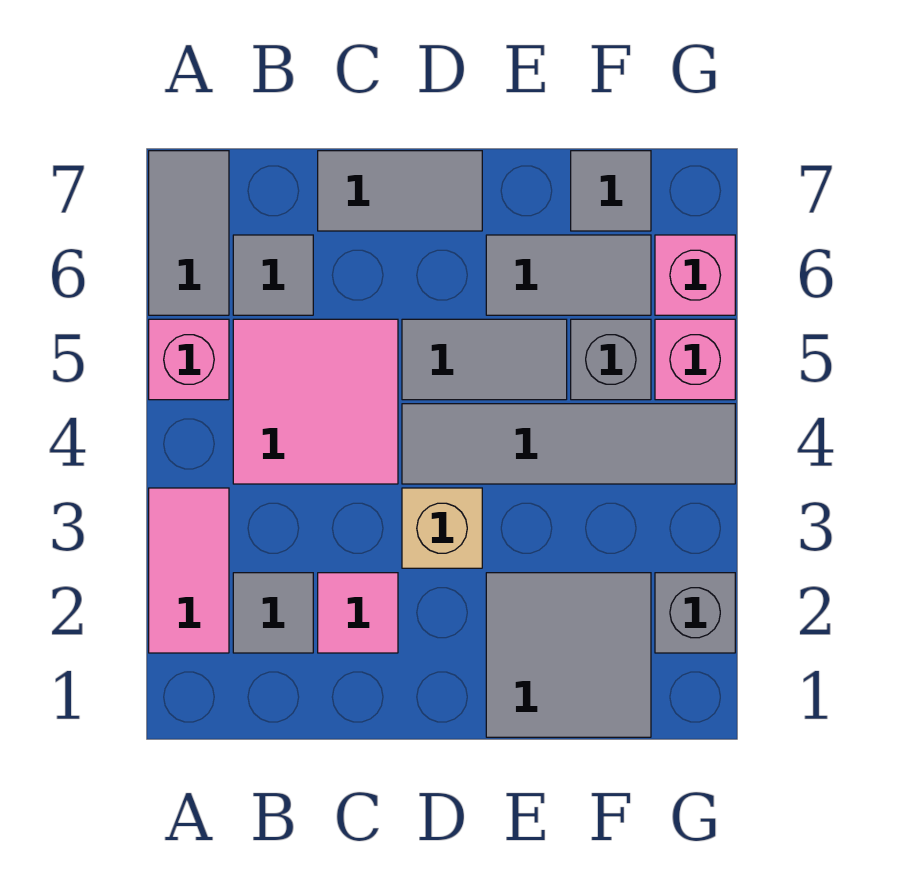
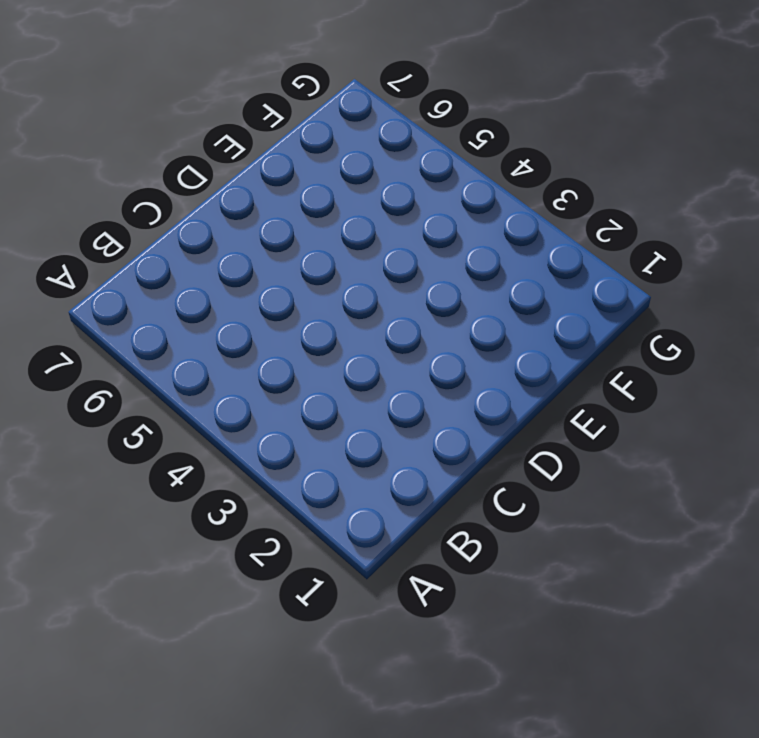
none -> pink 1x2 tile [149,488,229,653]
none -> pink 1x1 brick [149,319,229,400]
none -> grey 1x2 tile [149,151,229,315]

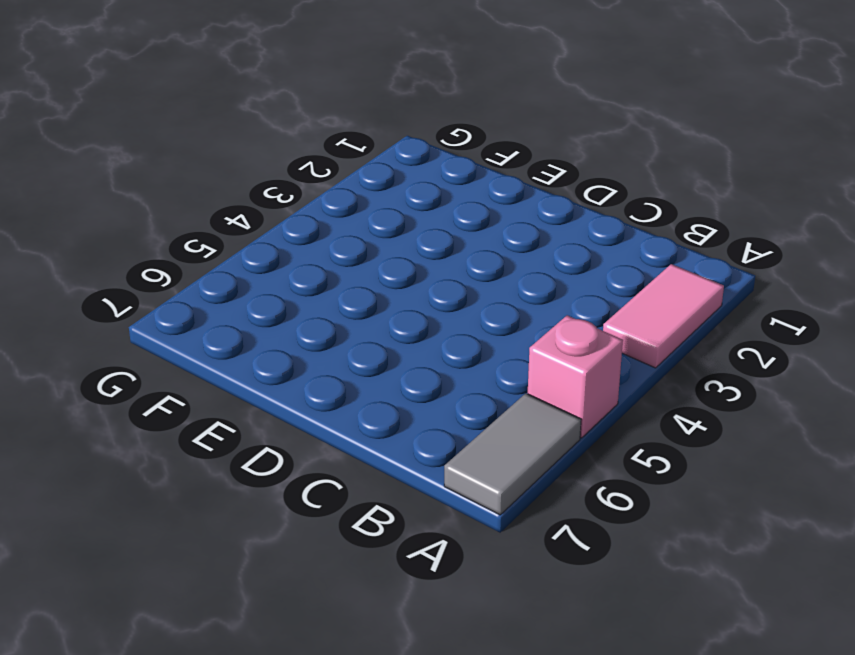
none -> grey 1x1 tile [233,573,313,653]
none -> pink 2x2 tile [233,319,398,484]
none -> grey 1x1 tile [233,235,313,315]

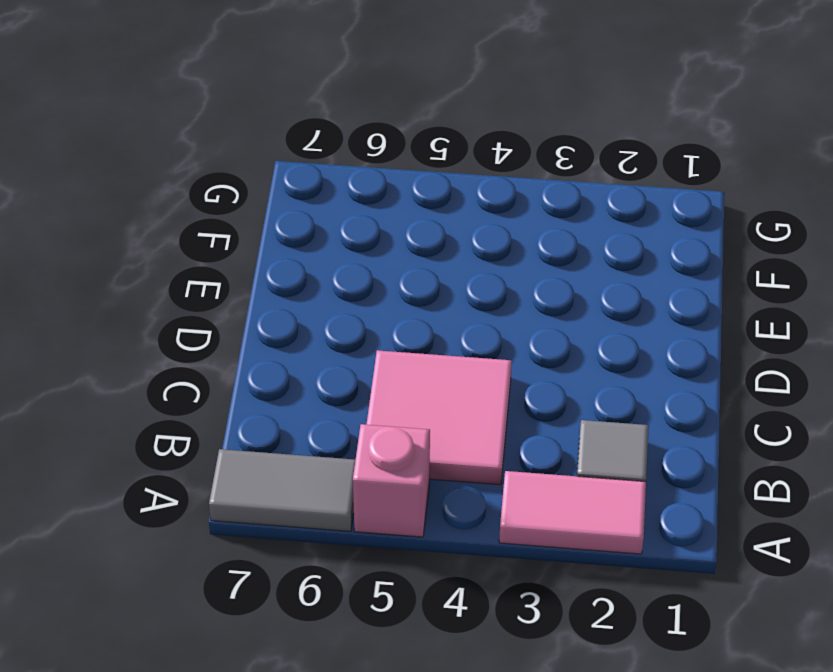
none -> grey 1x1 tile [233,235,313,315]
none -> pink 1x1 tile [318,573,398,653]
none -> grey 1x2 tile [318,151,482,231]

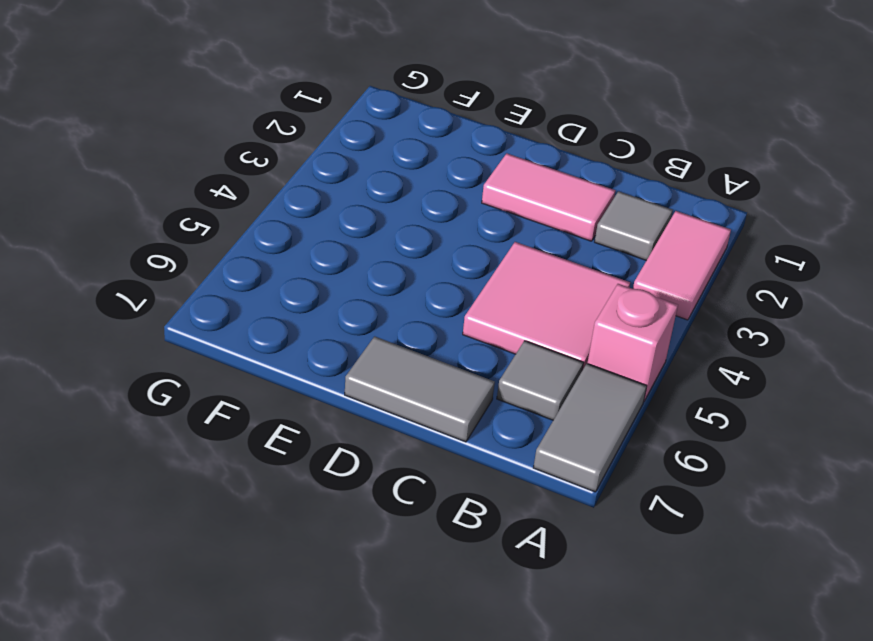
pink 1x2 tile [482,153,615,241] -> pink 1x1 tile [318,573,398,653]
none -> tan 1x1 brick [402,488,482,568]
none -> grey 1x4 tile [402,404,735,484]
none -> grey 1x2 tile [402,319,567,400]

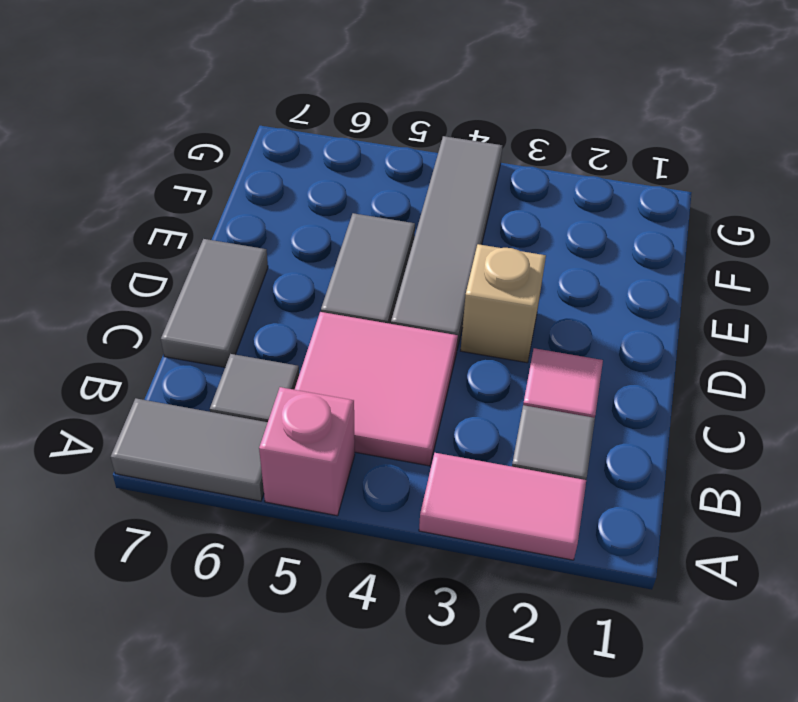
none -> grey 2x2 tile [486,573,651,737]
none -> grey 1x2 tile [486,235,651,315]
none -> grey 1x1 brick [571,319,651,400]

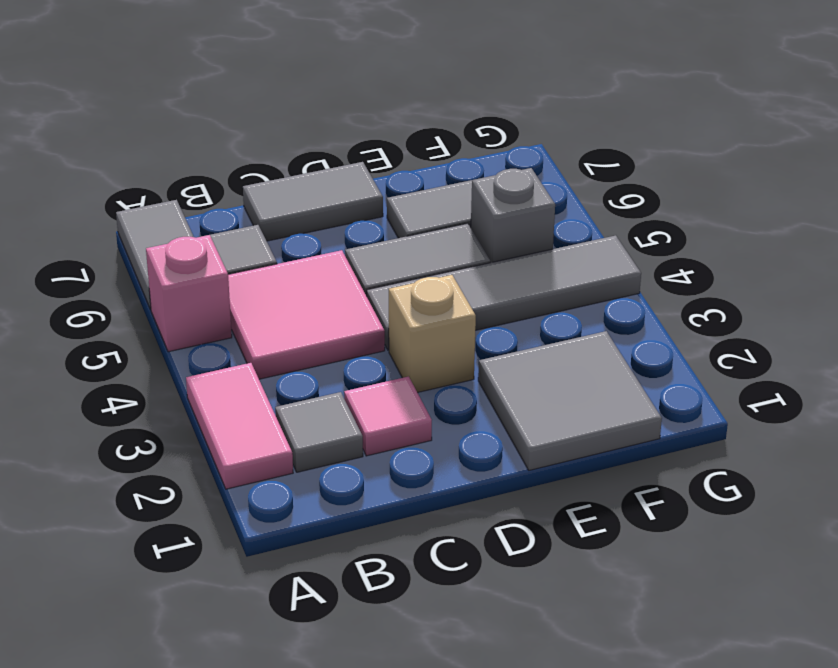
none -> grey 1x1 tile [571,151,651,231]
none -> grey 1x1 brick [655,573,735,653]
none -> pink 1x1 brick [655,319,735,400]

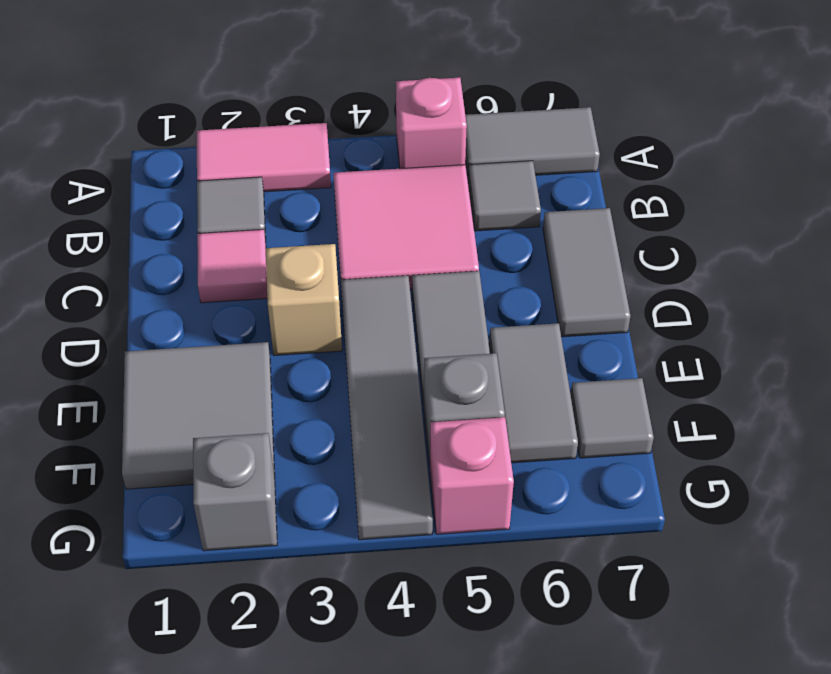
none -> pink 1x1 brick [655,235,735,315]

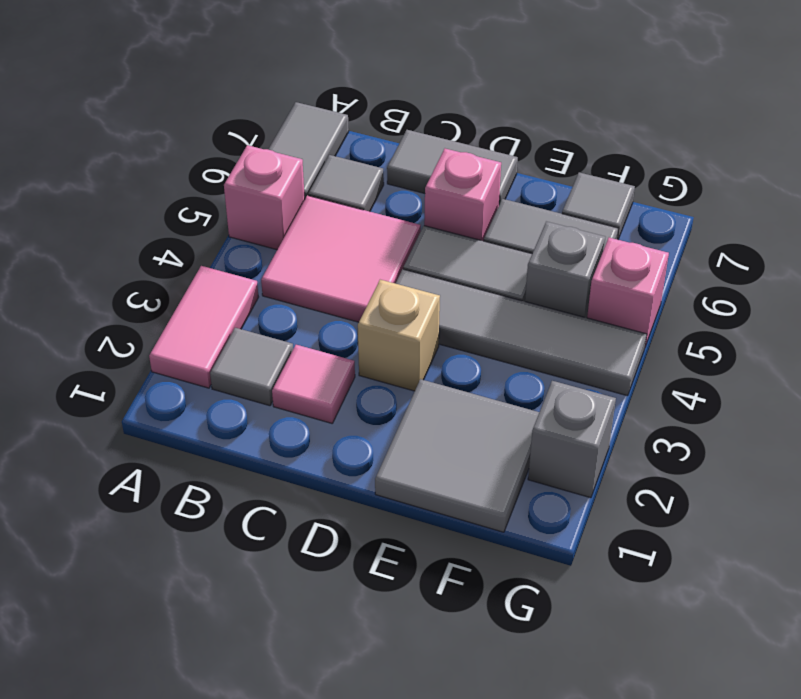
pink 1x1 brick [424,149,501,241] -> pink 1x1 brick moved to [655,235,735,315]

